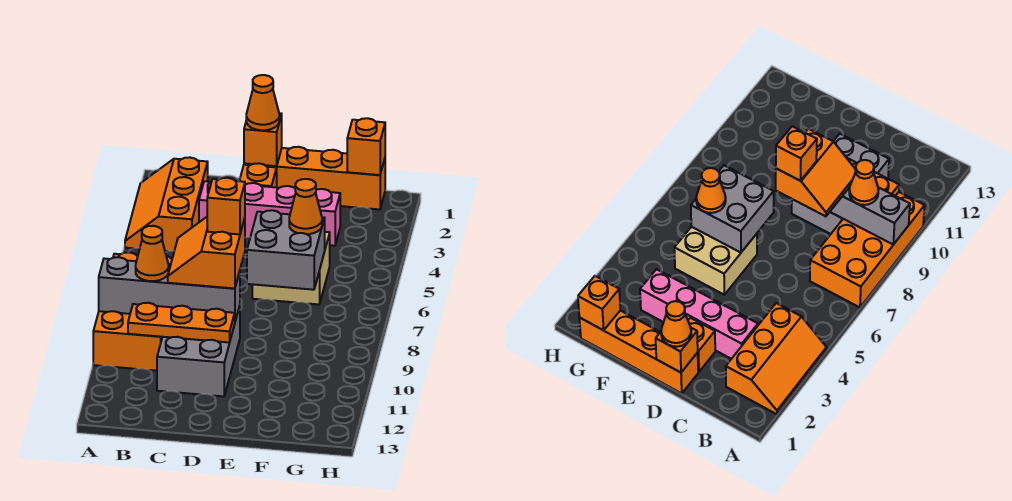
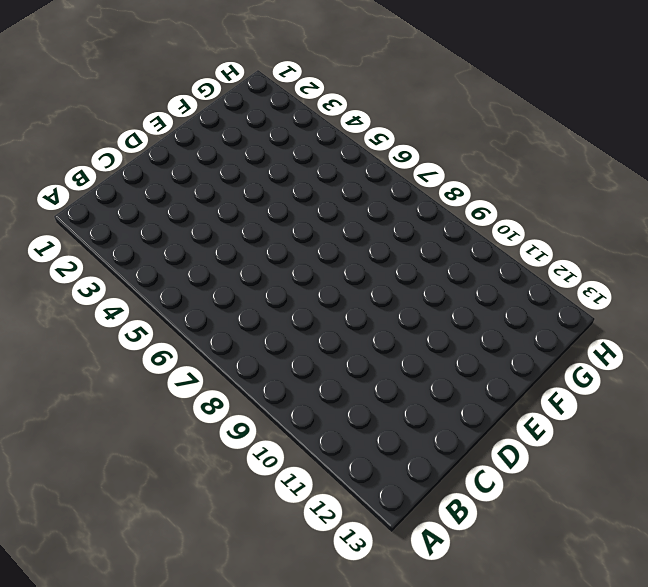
none -> orange 2x3 slope [125,158,208,251]
none -> orange 2x4 brick [93,252,172,371]
none -> pink 1x4 brick [199,181,340,246]

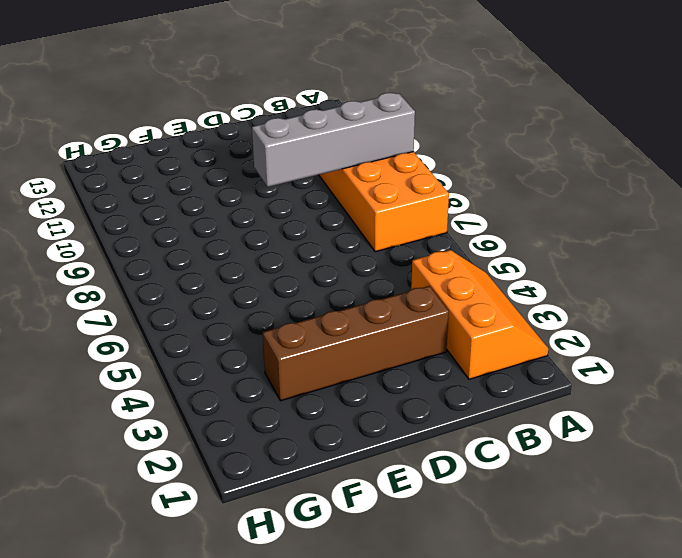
brown 1x4 brick [263,286,449,401] -> pink 1x4 brick [199,181,340,246]
none -> grey 2x3 brick [157,306,240,396]
none -> orange 1x4 brick [244,147,385,209]
none -> orange 1x1 brick [239,163,277,187]

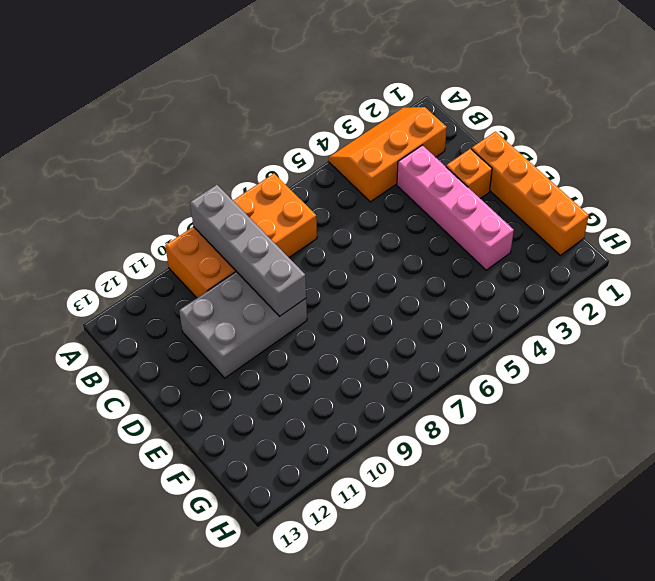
none -> tan 2x2 brick [252,232,330,304]
none -> orange 1x3 plate [128,303,235,343]
none -> orange 1x1 brick [244,113,282,166]

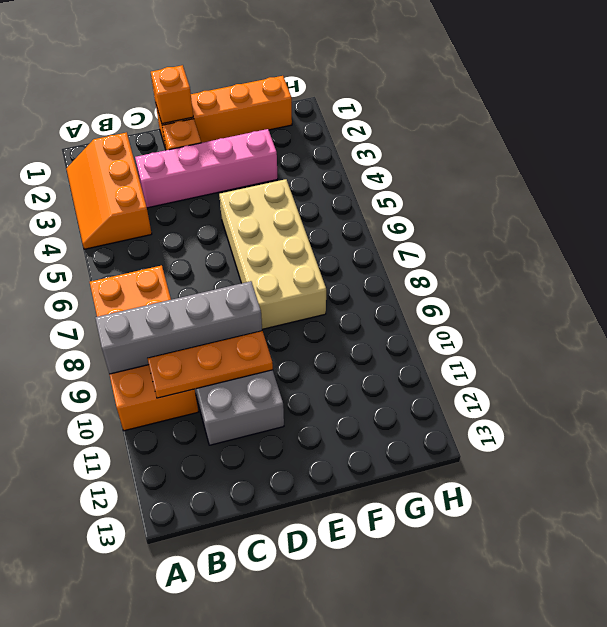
tan 2x4 brick [219,179,326,329] -> tan 2x2 brick [252,232,330,304]
none -> grey 2x2 brick [247,210,325,290]
none -> orange 1x1 brick [347,118,385,175]
none -> orange 1x1 cone [136,226,168,281]

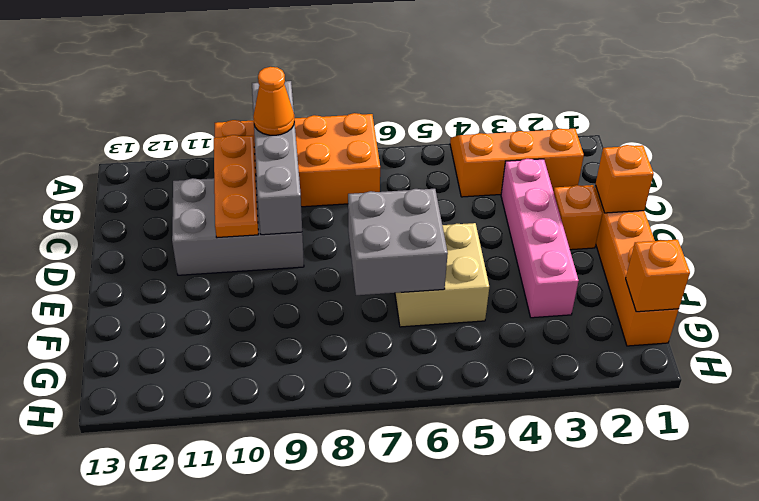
none -> orange 2x2 slope [168,217,245,289]
none -> orange 1x1 cone [246,75,279,130]
none -> orange 1x1 cone [289,179,322,234]

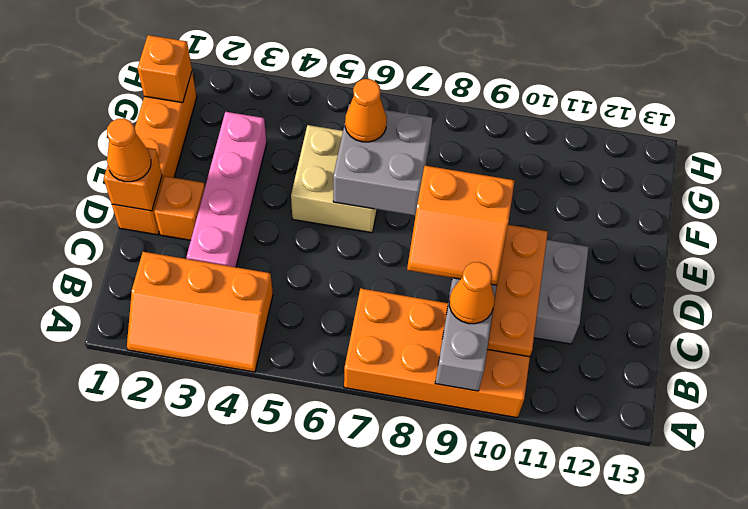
none -> orange 1x1 brick [207,178,245,234]

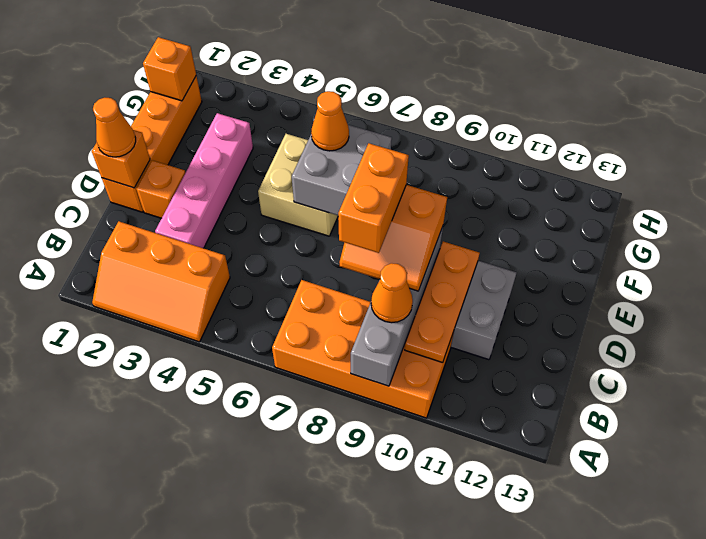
orange 1x2 brick [338,143,409,253] -> orange 1x1 brick [207,178,245,234]

